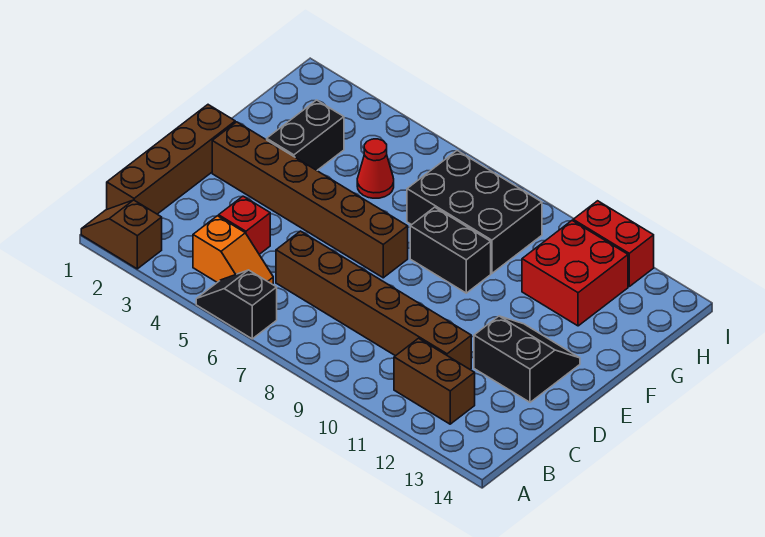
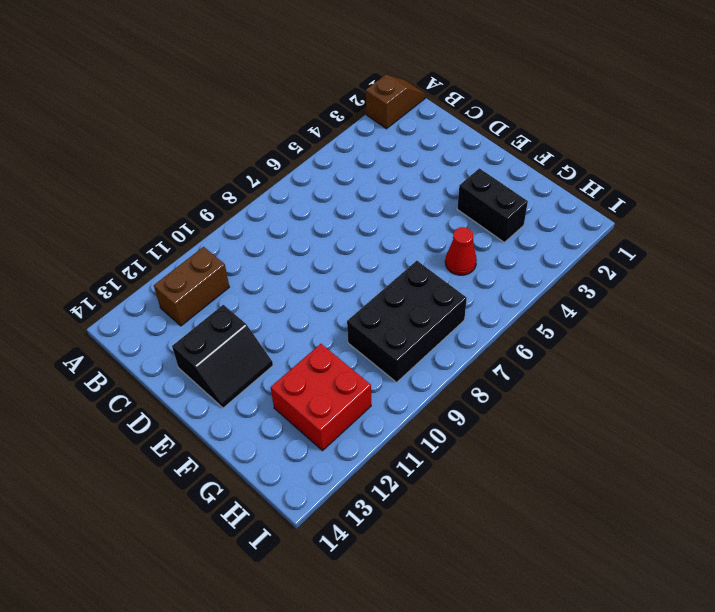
none -> black 1x2 slope [196,270,277,339]
none -> brown 1x4 brick [107,105,235,214]
none -> orange 1x2 slope [193,216,273,284]

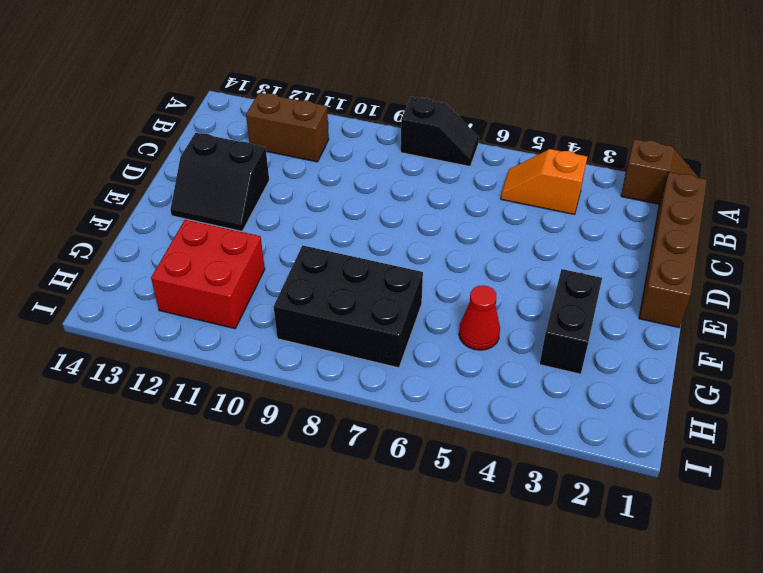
black 1x2 slope [401,97,479,166] -> black 1x2 slope moved to [196,270,277,339]
none -> red 1x1 brick [219,196,270,254]
none -> brown 1x6 brick [276,231,471,369]
none -> brown 1x6 brick [212,122,408,278]

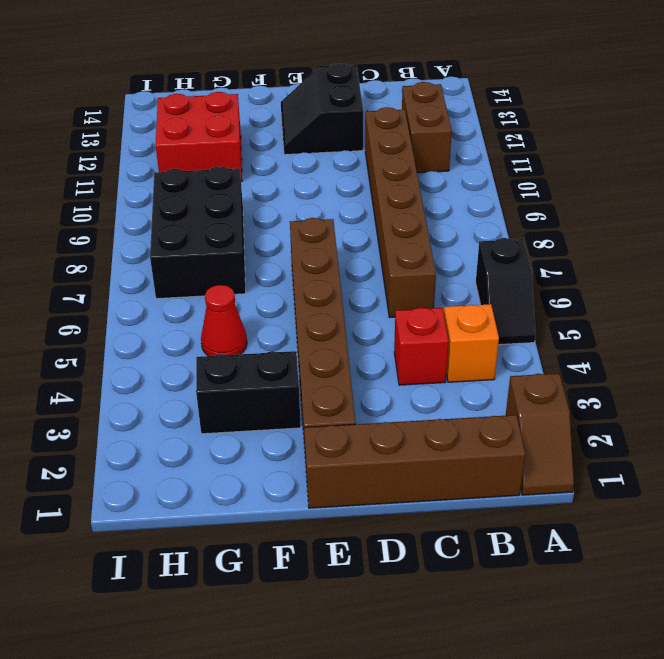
none -> black 1x2 brick [410,207,491,293]
none -> red 1x2 brick [573,201,654,286]

